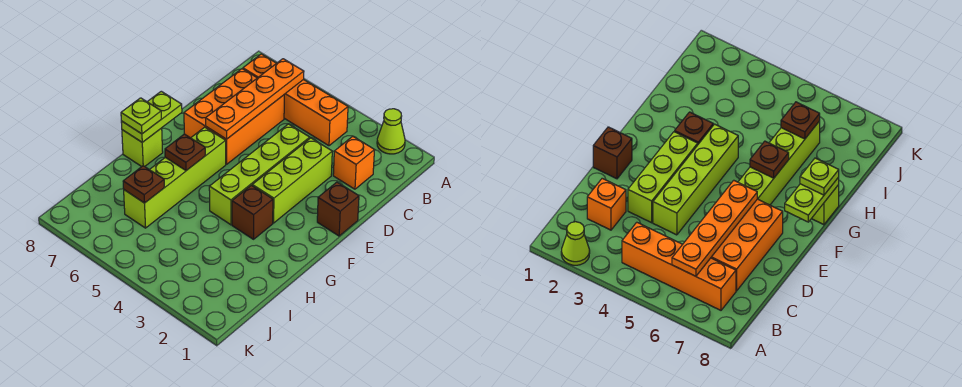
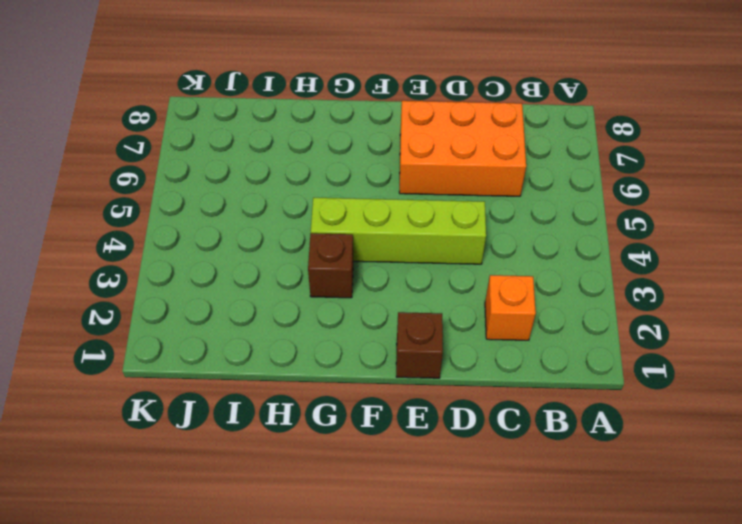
none -> lime 1x1 cone [377,109,405,154]
none -> orange 1x4 brick [243,54,348,146]
none -> lime 1x3 brick [252,138,332,223]

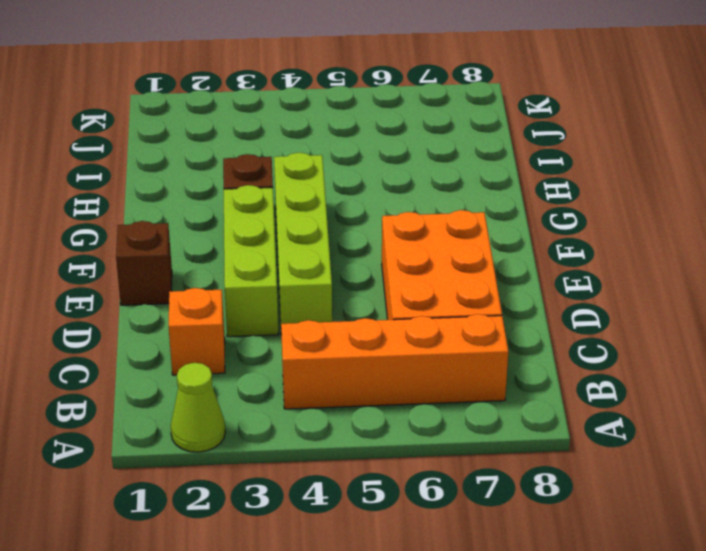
none -> lime 1x4 brick [124,127,226,228]
none -> lime 1x1 brick [122,128,163,167]
none -> orange 1x4 plate [206,59,304,139]

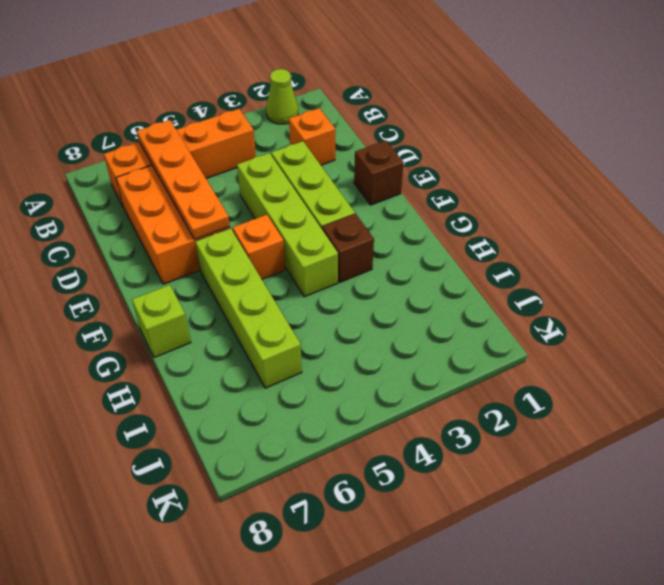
orange 1x1 brick [233,215,285,279] -> none
none -> lime 1x2 plate [121,91,182,142]
none -> brown 1x1 plate [165,134,205,171]
none -> brown 1x1 plate [123,166,164,203]

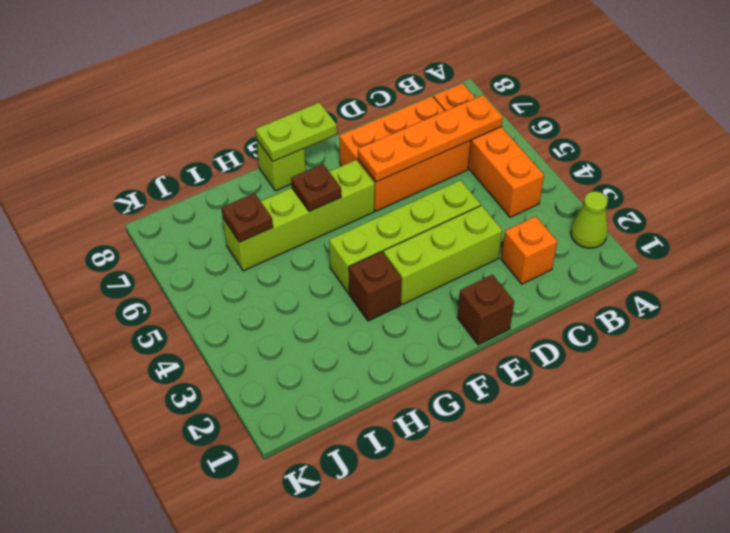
none -> lime 1x1 plate [121,98,161,134]

